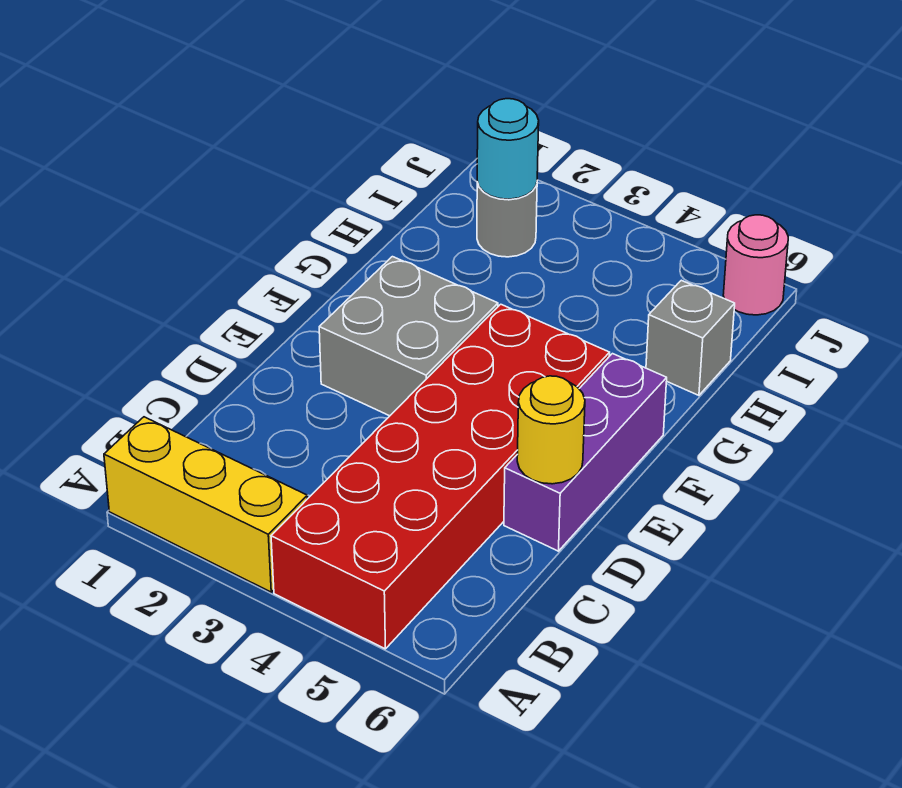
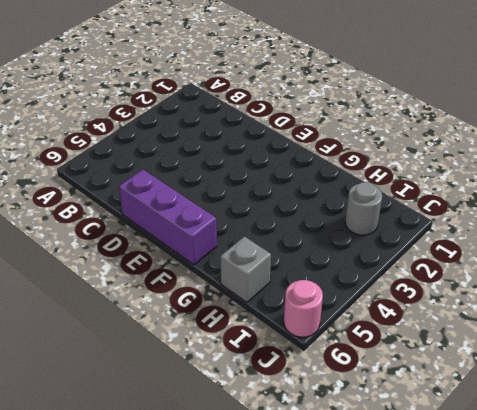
none -> yellow 1x3 brick [104,417,307,592]
none -> red 2x6 brick [271,304,610,649]

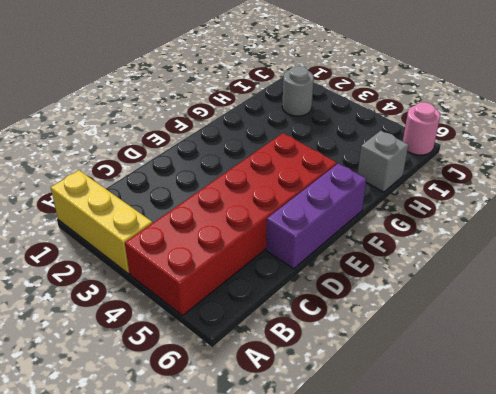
none -> grey 2x2 brick [319,257,498,416]
none -> yellow 1x1 round brick [517,376,585,484]

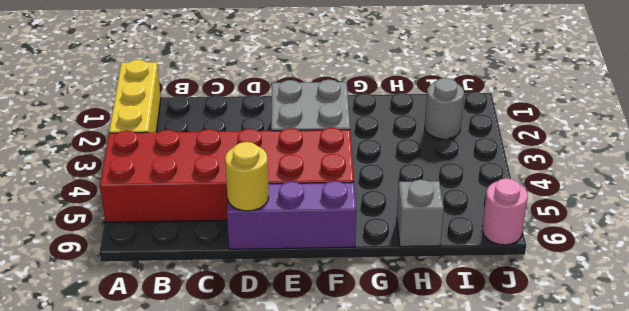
none -> cyan 1x1 round brick [477,99,539,199]

